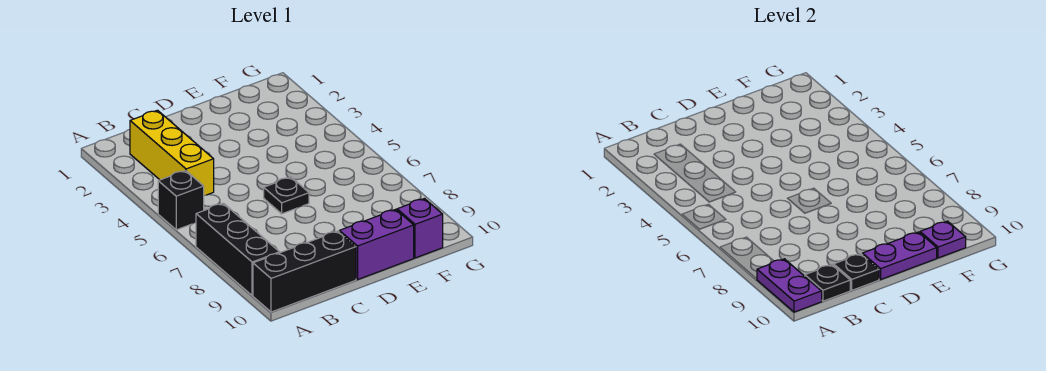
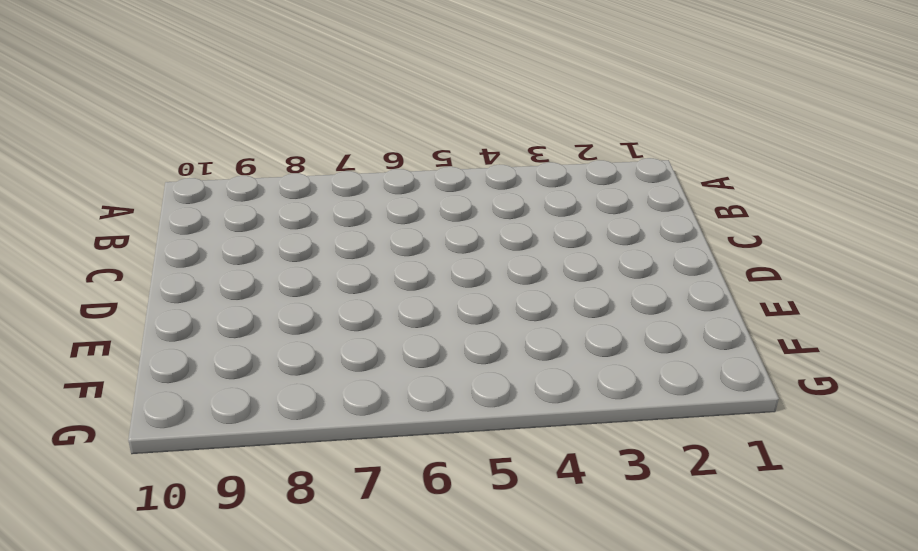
none -> black 1x1 brick [158,171,204,230]
none -> black 1x3 brick [196,203,280,296]
none -> black 1x3 brick [253,231,356,312]

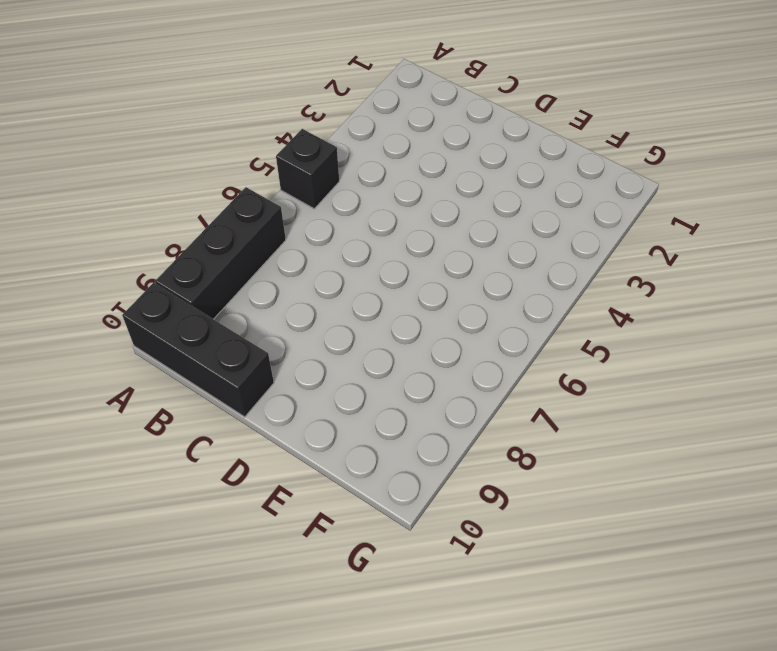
none -> yellow 1x3 brick [130,110,214,195]
none -> black 1x1 plate [264,177,309,214]
none -> purple 1x2 brick [339,209,414,279]

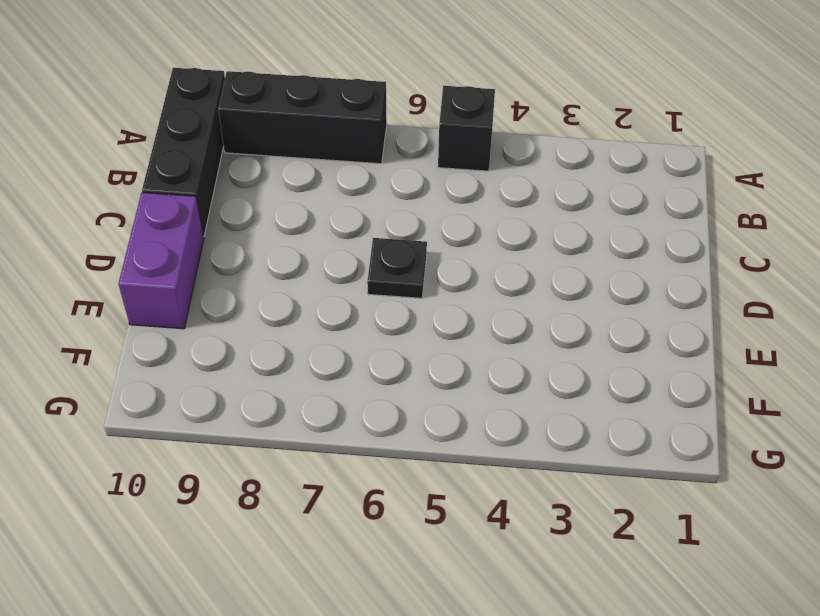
none -> yellow 1x3 brick [130,110,214,195]
none -> purple 1x1 brick [397,199,443,258]
none -> purple 1x2 plate [757,259,822,312]

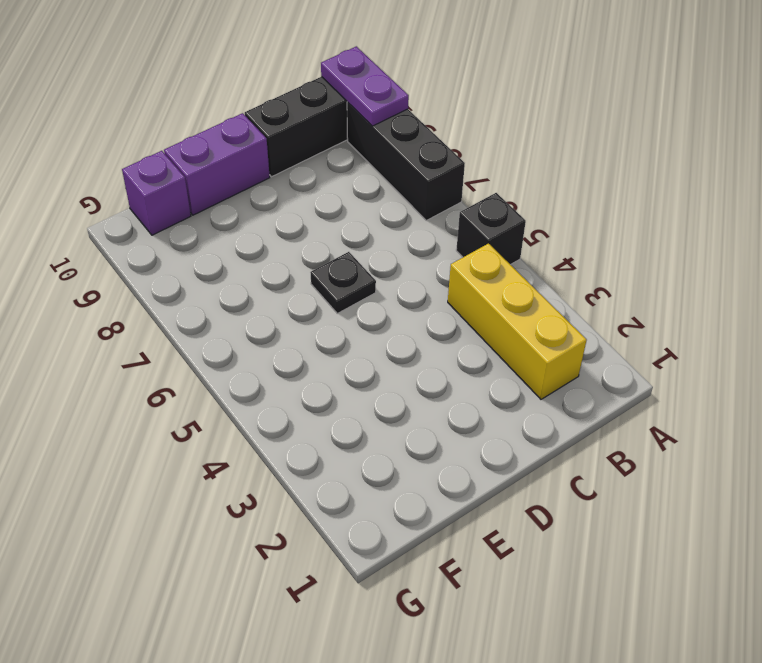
none -> black 1x1 plate [805,265,851,301]
none -> black 1x1 plate [834,254,879,290]
none -> purple 1x2 plate [862,232,937,279]

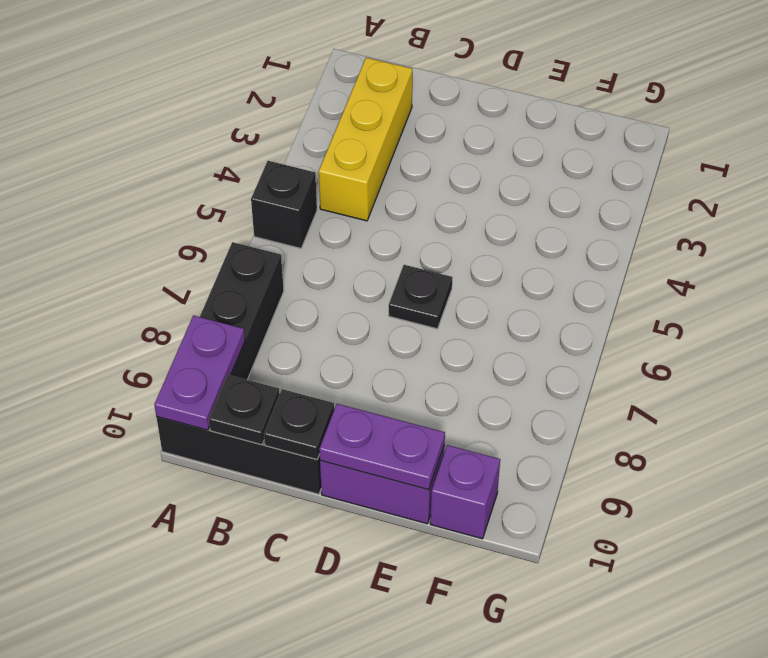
none -> purple 1x1 plate [920,221,966,258]

